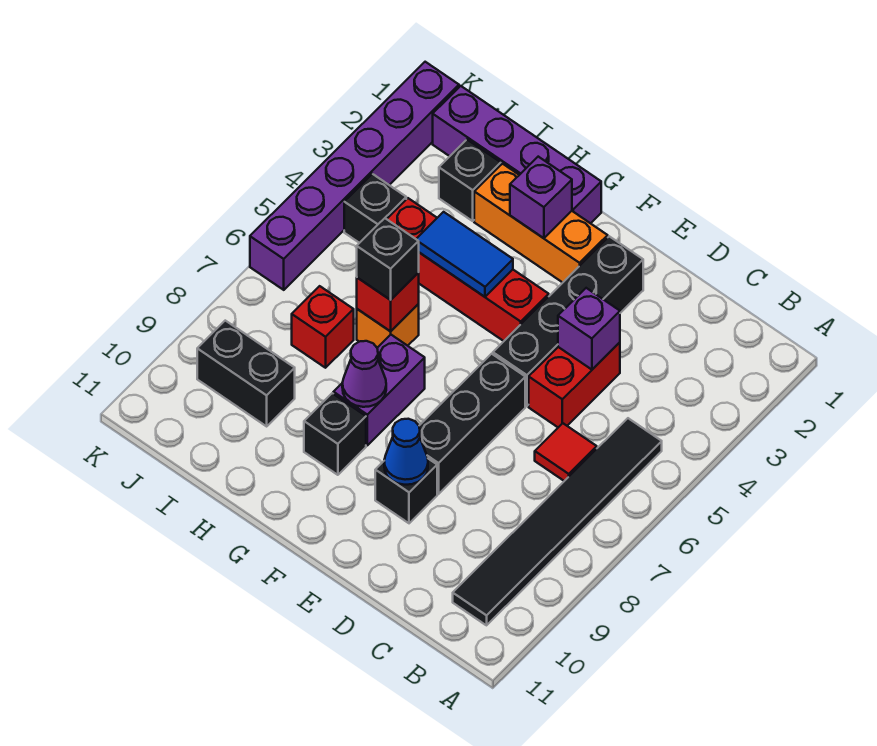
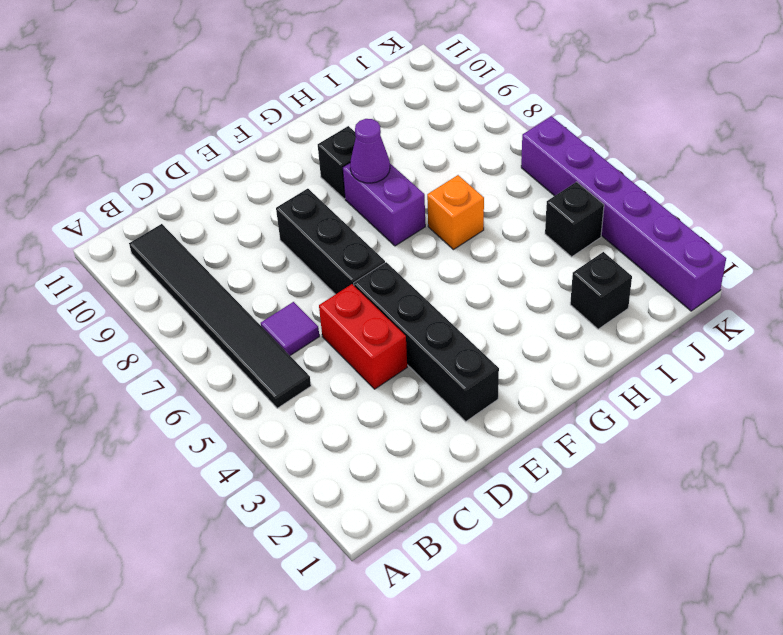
purple 1x1 tile [261,302,319,355] -> red 1x1 tile [535,423,597,481]
none -> black 1x1 brick [375,459,437,523]
none -> orange 1x3 brick [474,164,608,283]
none -> red 1x4 brick [387,198,549,341]

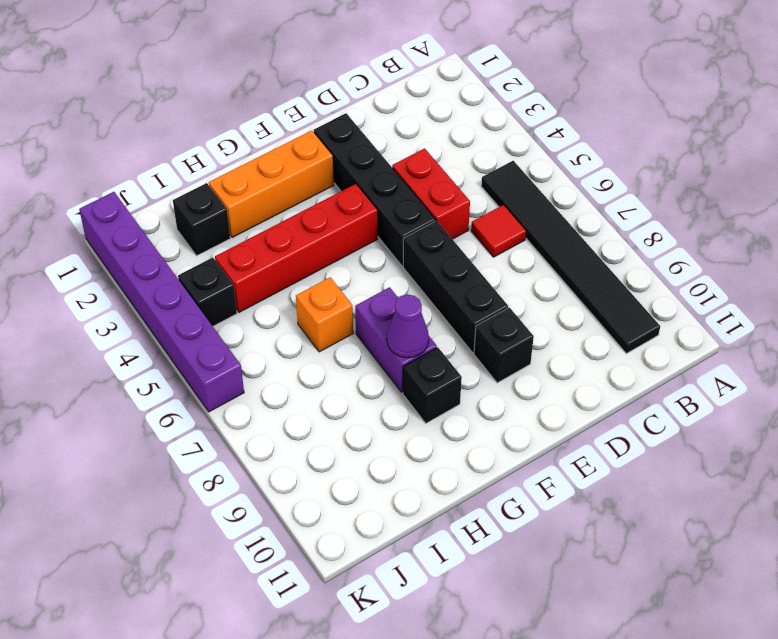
none -> purple 1x4 brick [433,86,601,223]
none -> red 1x1 brick [292,286,354,368]
none -> black 1x2 brick [197,321,295,426]

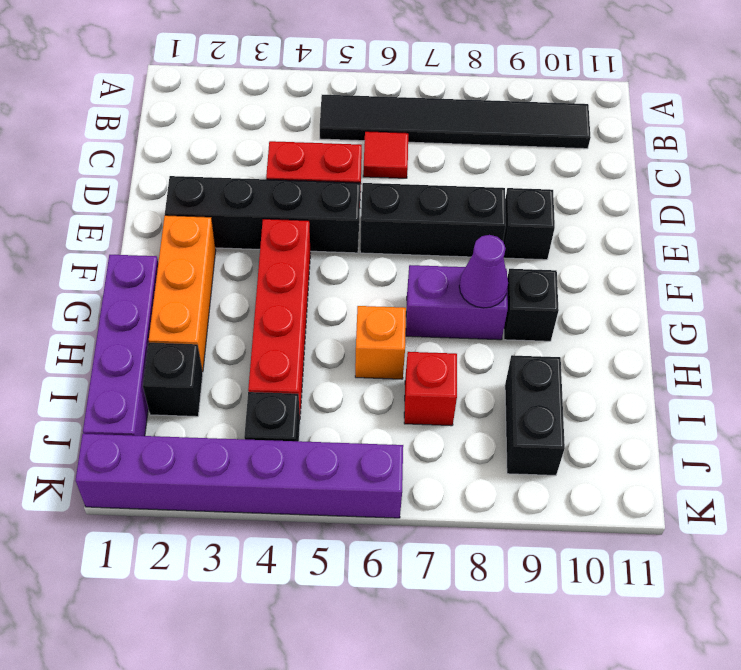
none -> purple 1x1 brick [558,288,620,370]
none -> blue 1x1 cone [384,419,428,485]
none -> purple 1x1 brick [510,157,572,238]

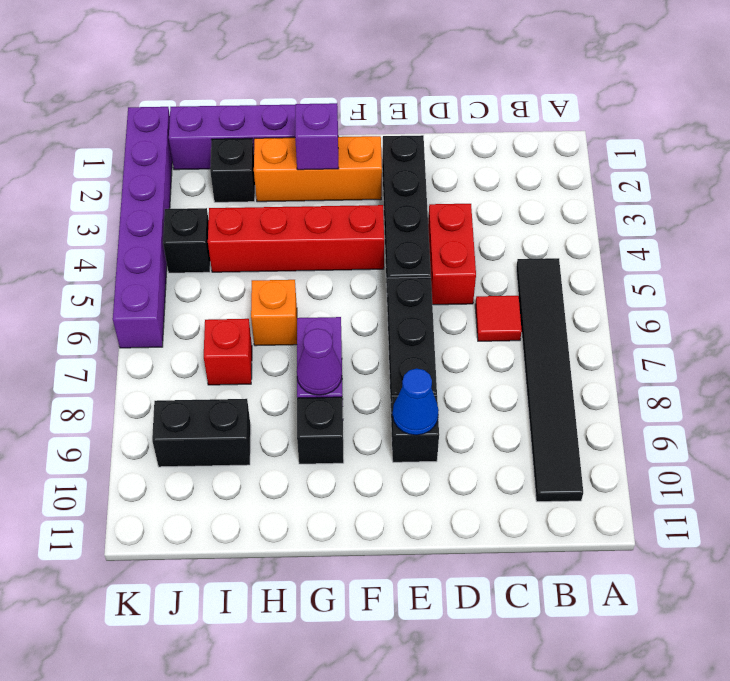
none -> purple 1x1 brick [558,288,620,370]
none -> blue 1x2 tile [416,212,513,297]
none -> red 1x1 brick [357,273,419,331]

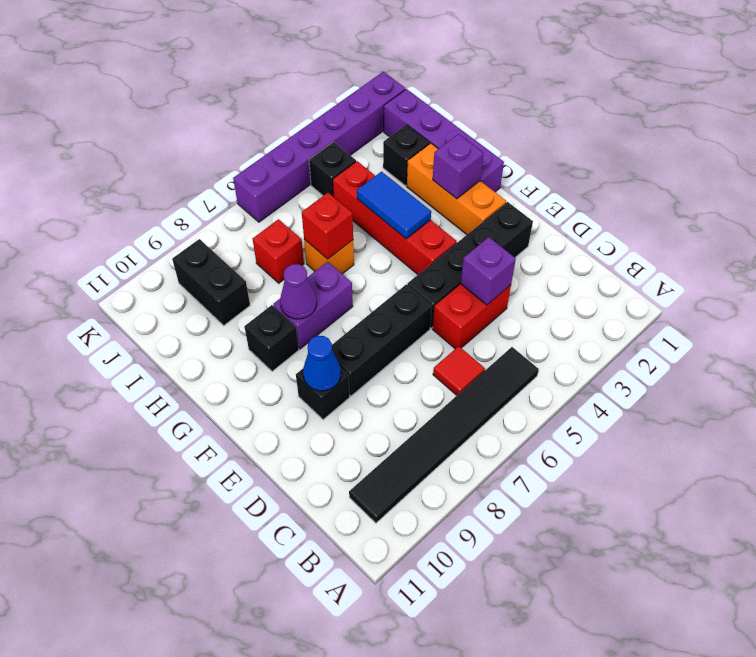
none -> black 1x1 brick [357,218,419,300]

